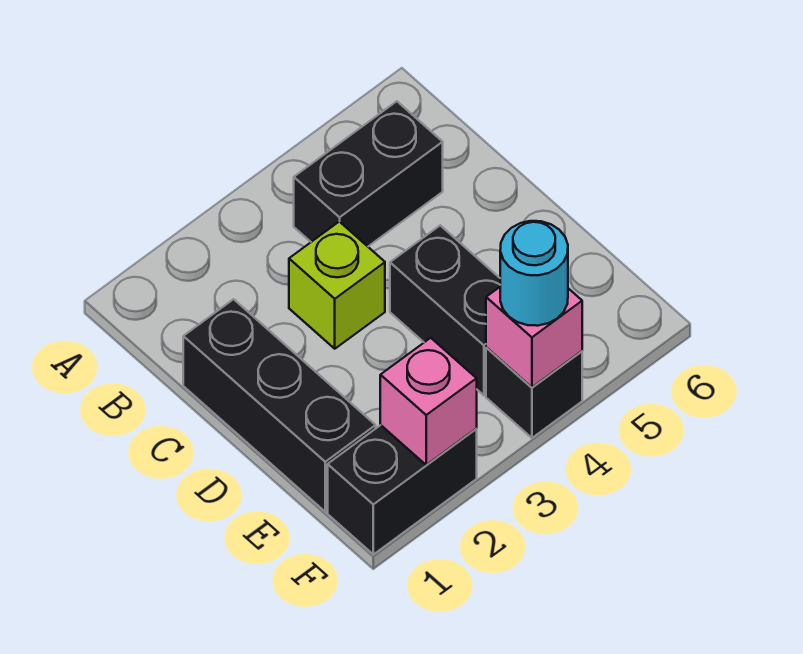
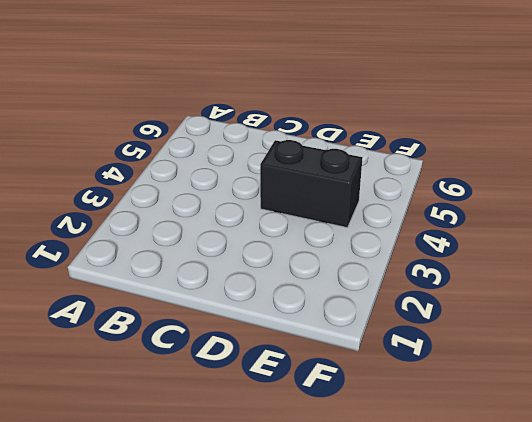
none -> black 1x2 brick [294,101,443,246]
none -> black 1x3 brick [183,299,376,512]

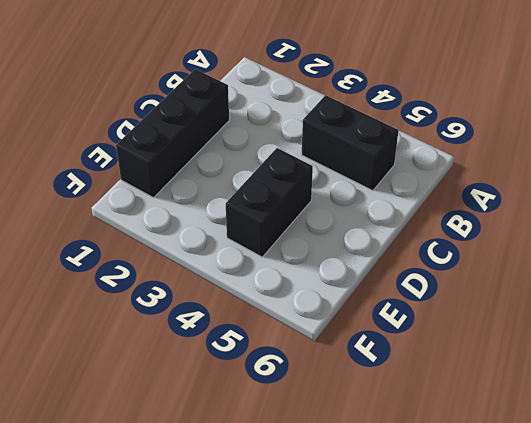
none -> lime 1x1 brick [289,222,385,349]
none -> black 1x2 brick [328,425,477,554]

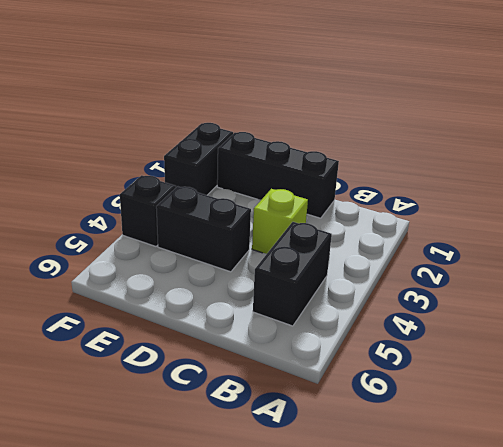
none -> pink 1x1 brick [380,338,477,465]
none -> pink 1x1 brick [486,287,582,387]

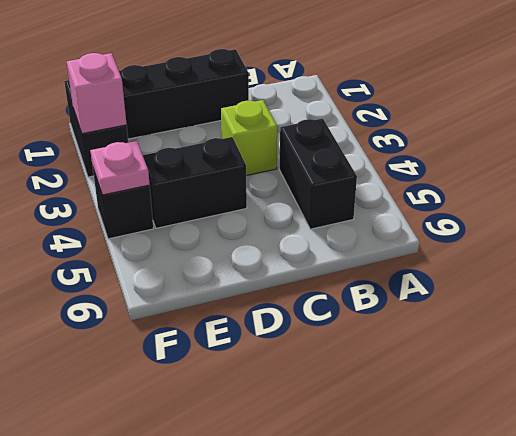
pink 1x1 plate [90,141,150,195] -> pink 1x1 brick [486,287,582,387]
none -> cyan 1x1 round brick [500,221,568,326]

